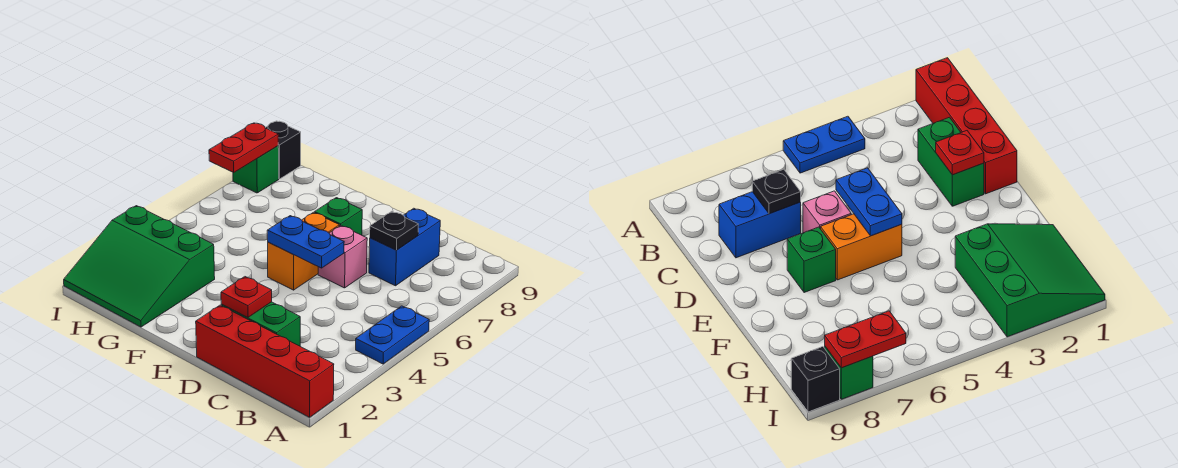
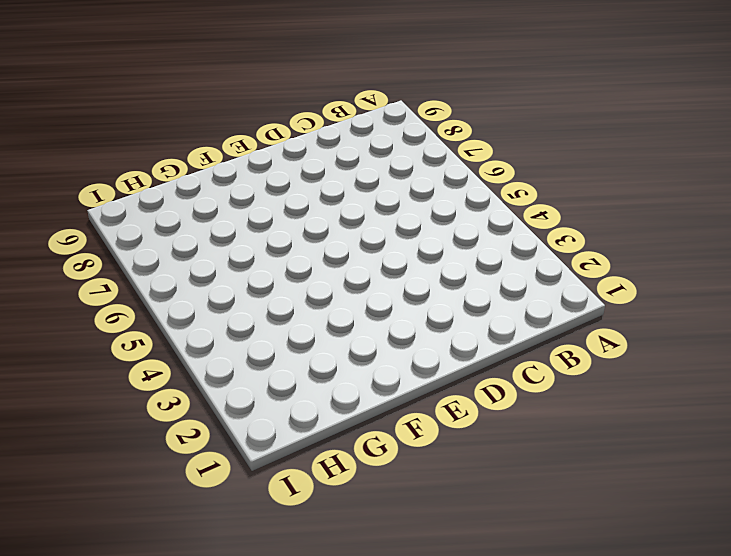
none -> red 1x4 brick [196,305,334,417]
none -> blue 1x2 plate [356,306,429,364]
none -> green 1x2 brick [221,302,300,346]

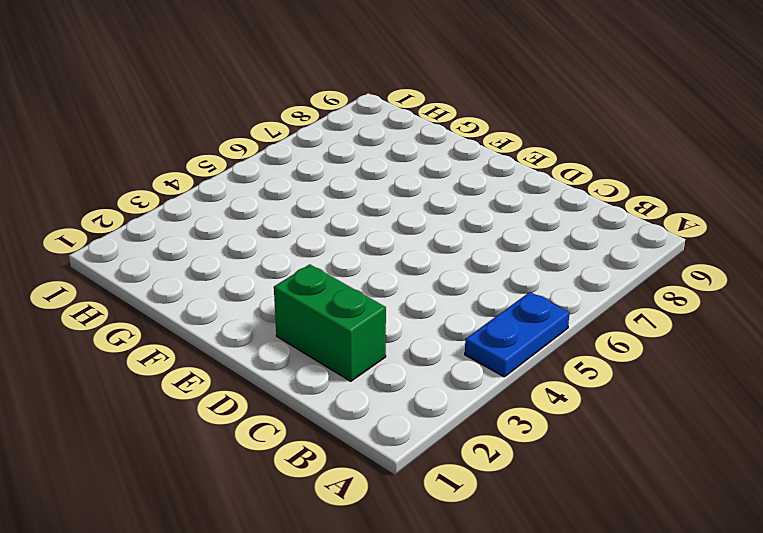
none -> red 1x4 brick [196,305,334,417]
none -> blue 1x2 brick [369,208,440,286]
none -> pink 1x1 brick [318,226,367,288]

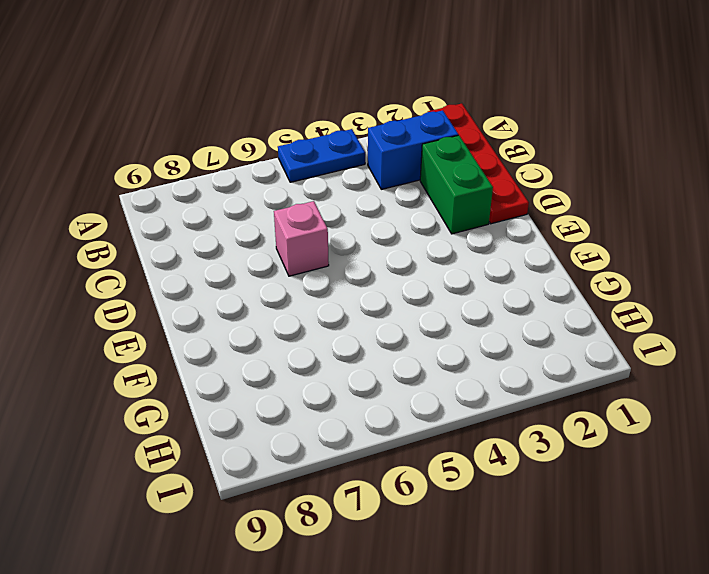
red 1x4 plate [428,103,529,224] -> red 1x4 brick [196,305,334,417]
blue 1x2 brick [368,110,458,189] -> blue 1x2 brick moved to [369,208,440,286]
none -> orange 1x2 brick [268,212,339,290]
none -> green 1x1 brick [315,198,362,235]
none -> green 3x3 slope [64,206,215,327]

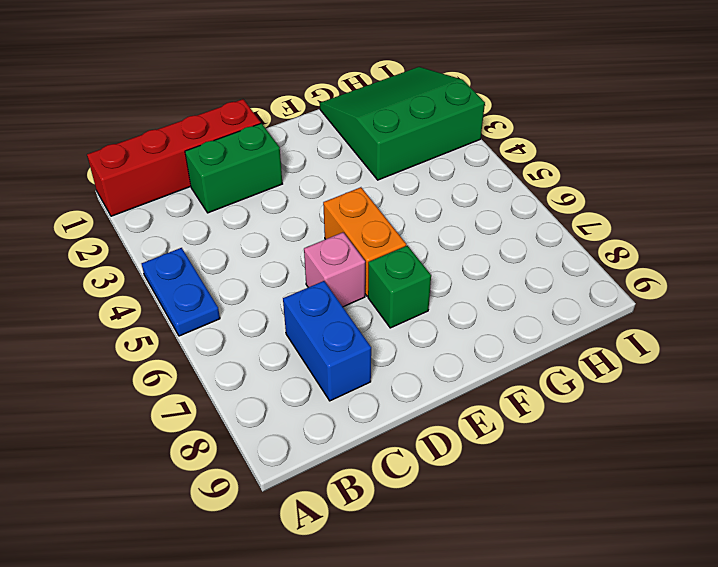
none -> green 1x1 brick [233,146,279,193]
none -> black 1x1 brick [266,121,301,179]
none -> black 1x1 plate [370,211,418,250]

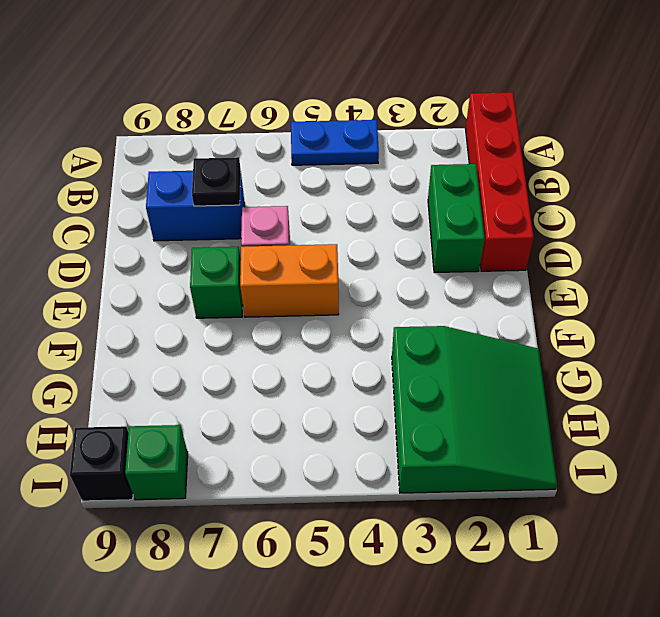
none -> red 1x1 plate [221,277,272,318]
none -> blue 1x2 plate [267,216,344,268]
none -> red 1x2 plate [209,123,278,172]

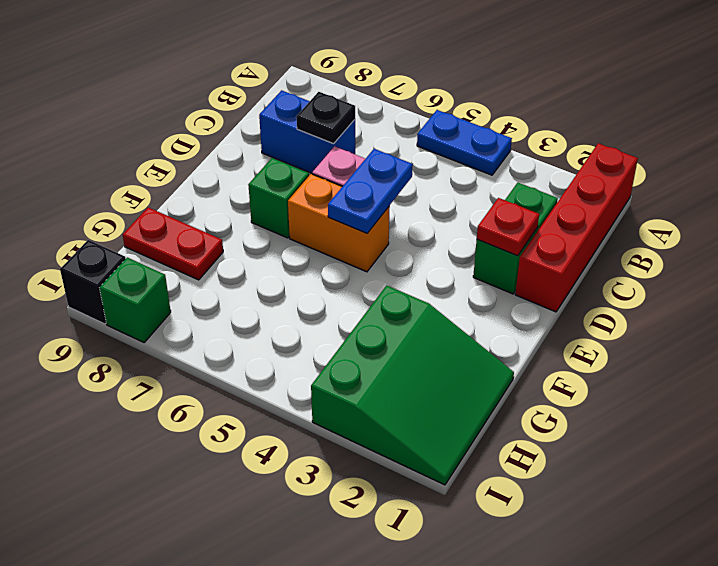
red 1x2 plate [123,207,223,280] -> red 1x2 plate moved to [209,123,278,172]

